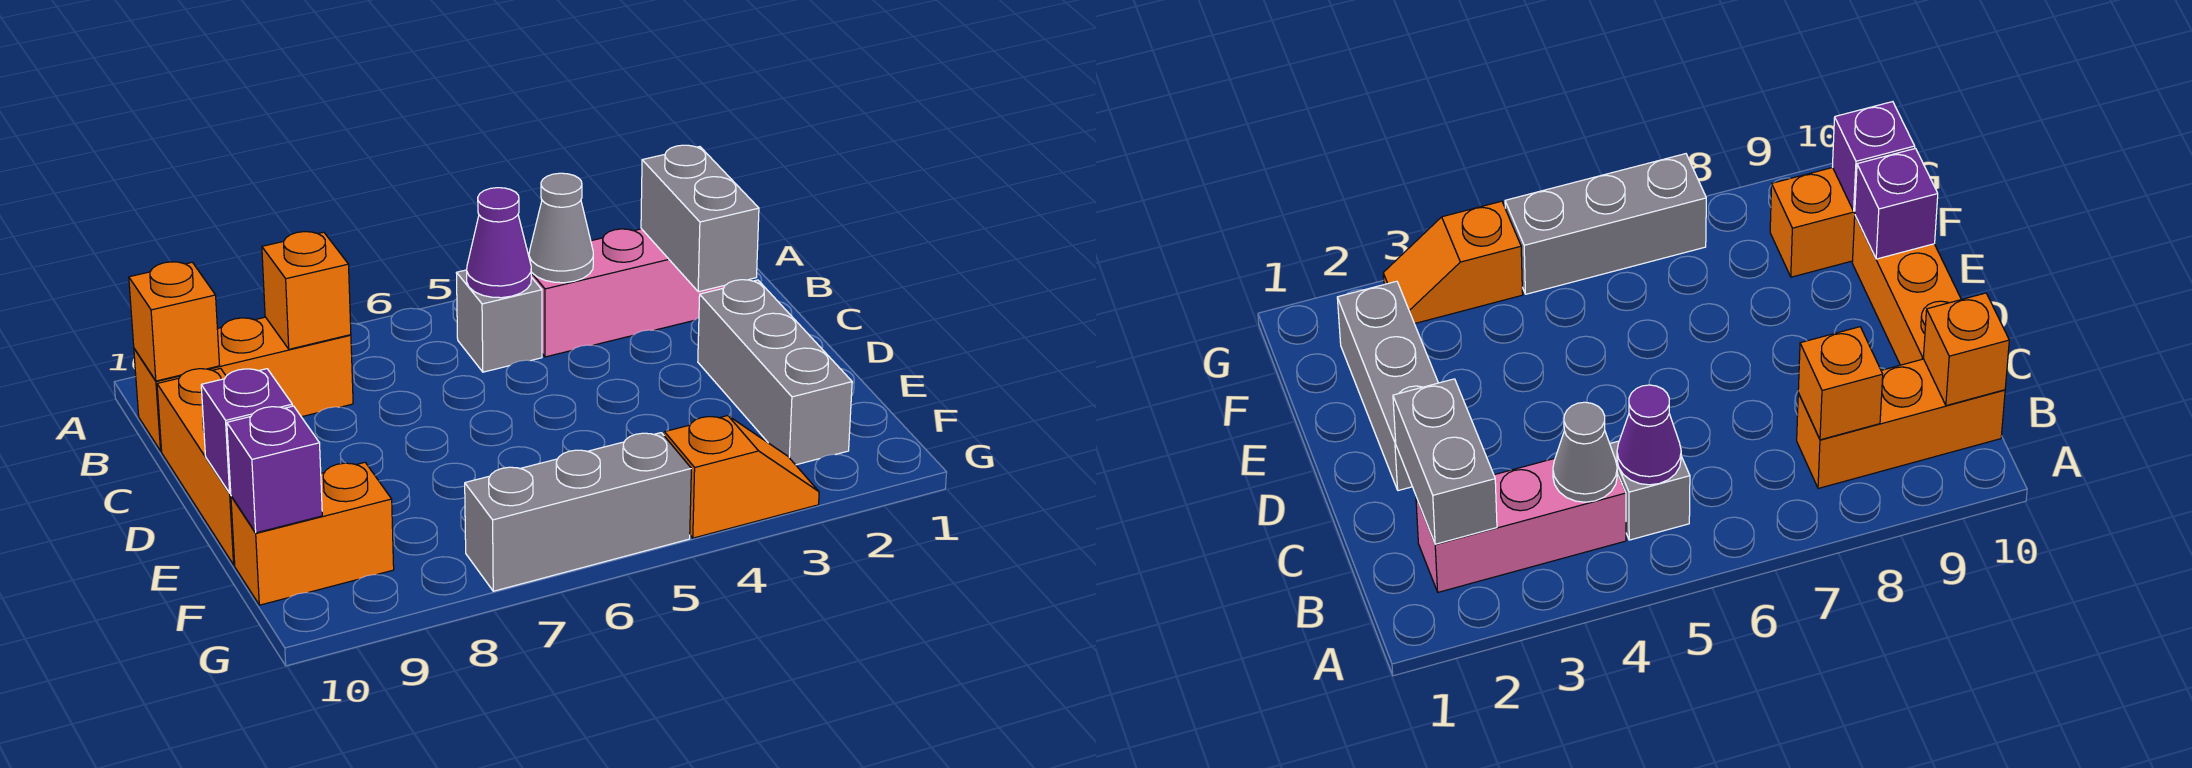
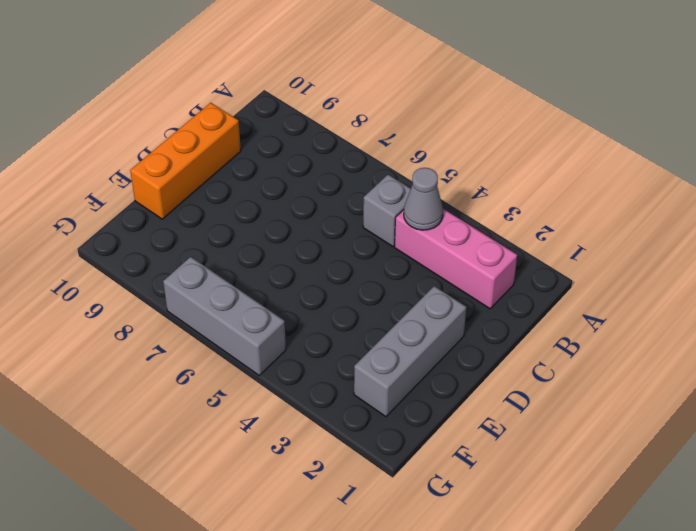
none -> orange 1x3 brick [134,317,353,451]
none -> orange 1x2 brick [231,462,394,605]
none -> orange 1x2 slope [664,416,819,538]

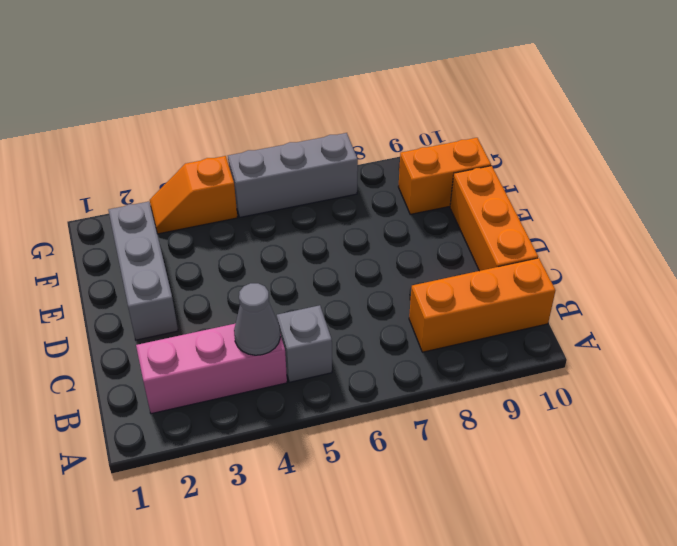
none -> grey 1x2 brick [641,145,759,292]
none -> purple 1x1 cone [467,188,531,298]
none -> orange 1x1 brick [262,232,351,349]

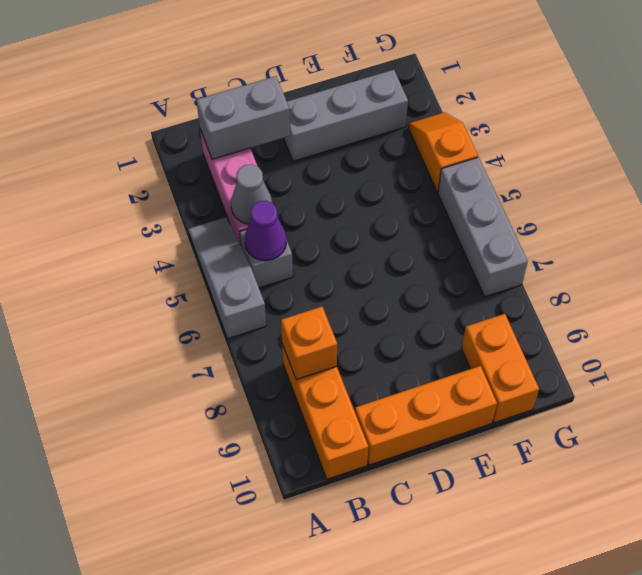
grey 1x3 slope [188,217,266,339] -> none
none -> orange 1x1 brick [129,262,220,381]
none -> purple 1x1 brick [201,369,292,493]
none -> purple 1x1 brick [227,406,322,533]

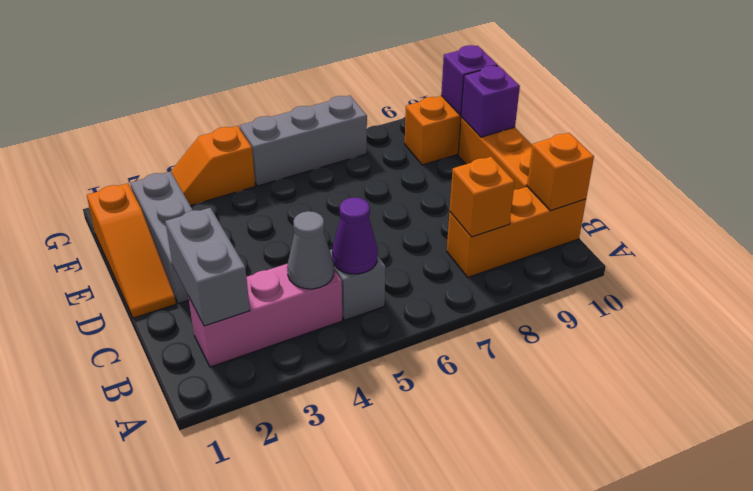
orange 1x3 slope [87,183,176,318] -> none

